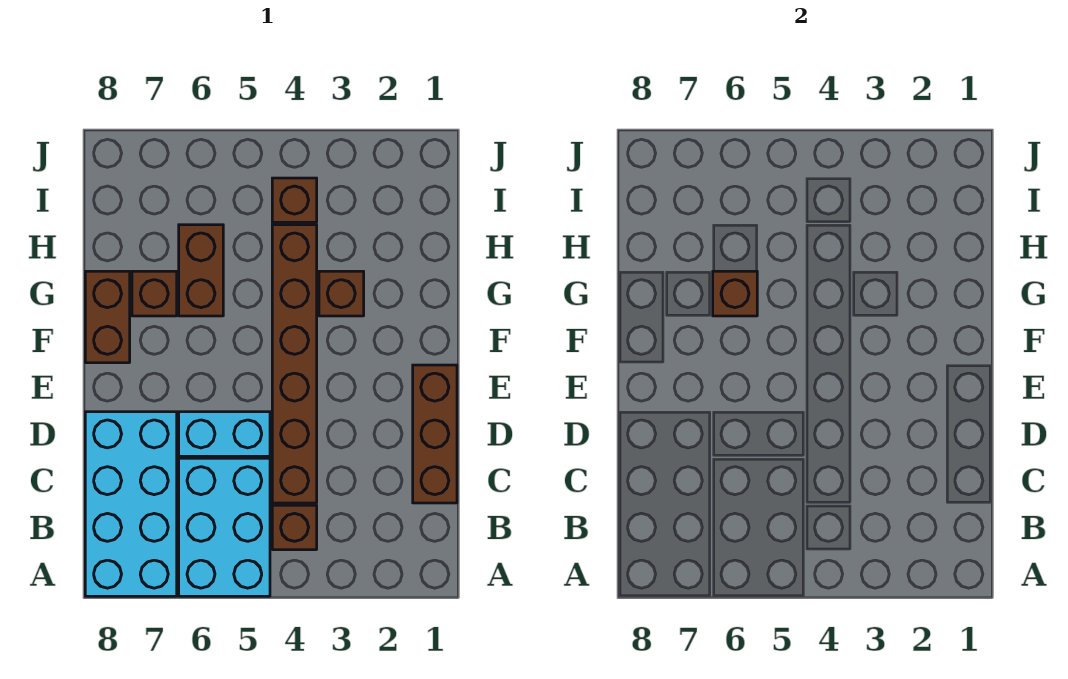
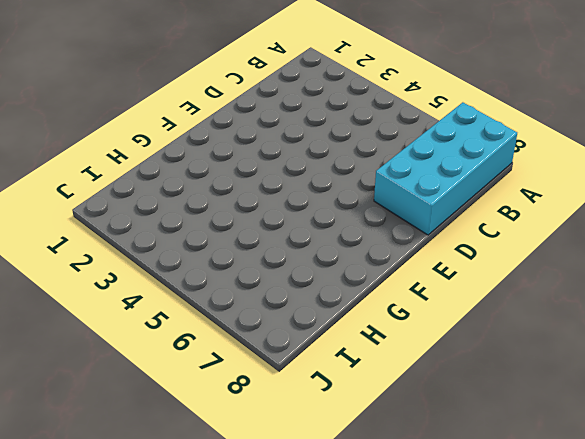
none -> cyan 2x3 brick [179,458,270,596]
none -> brown 1x1 brick [272,505,317,550]
none -> brown 1x3 brick [413,365,457,503]

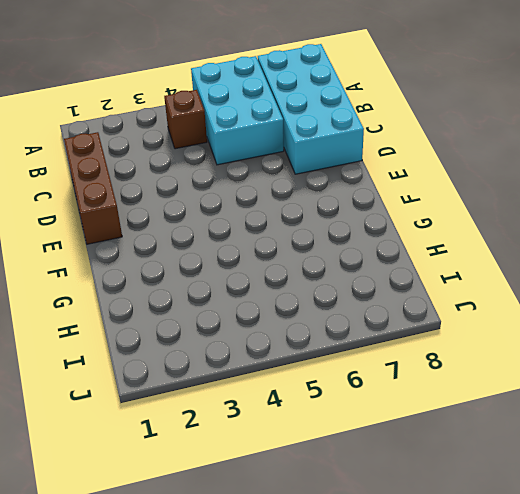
none -> brown 1x6 brick [272,225,317,503]
none -> cyan 1x2 brick [179,412,270,456]
none -> brown 1x2 brick [85,271,130,363]

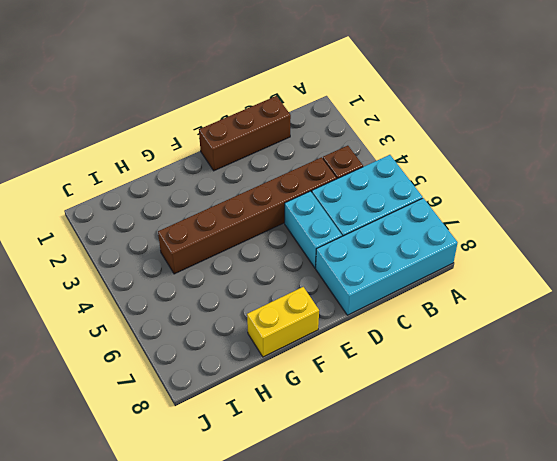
yellow 1x2 brick [247,287,319,357] -> brown 1x2 brick [85,271,130,363]
none -> brown 1x1 brick [319,271,364,316]
none -> brown 1x2 brick [179,225,223,316]
none -> brown 1x1 brick [132,271,177,316]

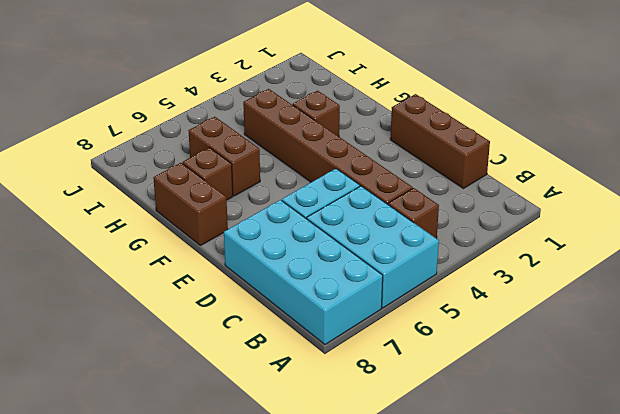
none -> brown 1x1 brick [272,178,317,222]
none -> brown 1x1 brick [713,271,757,316]

